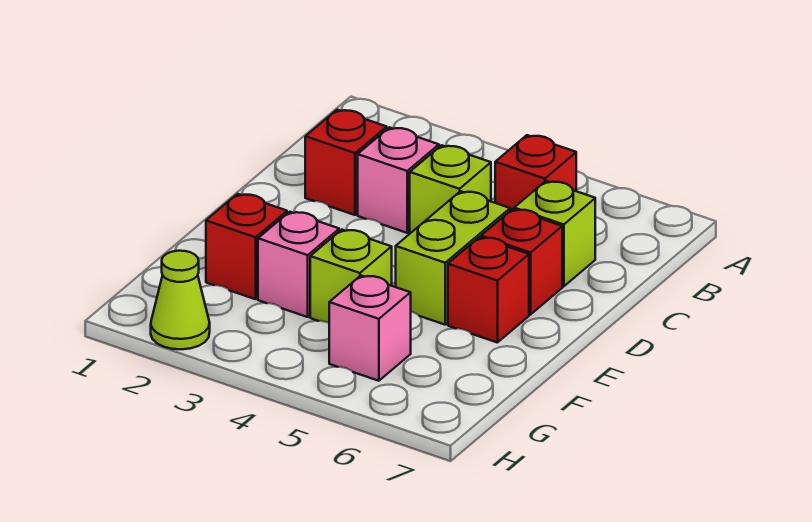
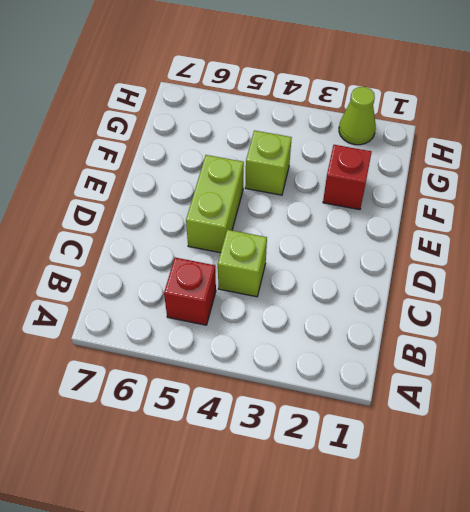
none -> red 1x1 brick [305,110,387,215]
none -> pink 1x1 brick [358,127,439,233]
none -> lime 1x1 brick [514,181,595,286]

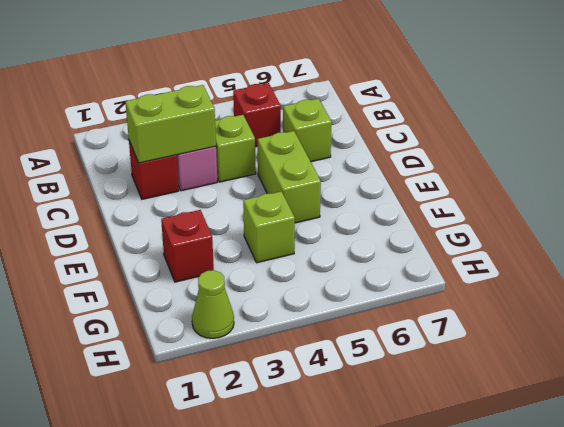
lime 1x2 brick [125,85,216,163] -> none
none -> red 1x1 brick [481,209,562,314]
none -> red 1x1 brick [448,237,529,343]
none -> pink 1x1 brick [258,212,339,317]

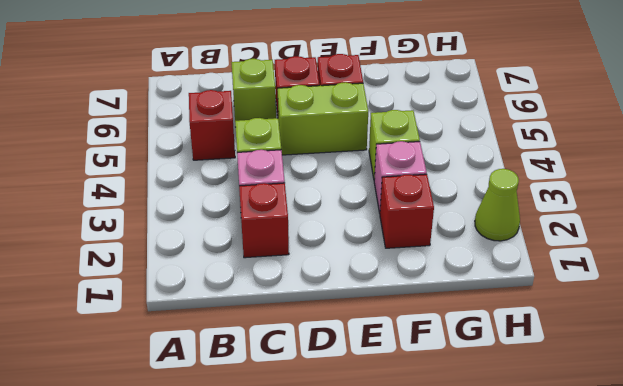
none -> pink 1x1 brick [329,276,411,381]

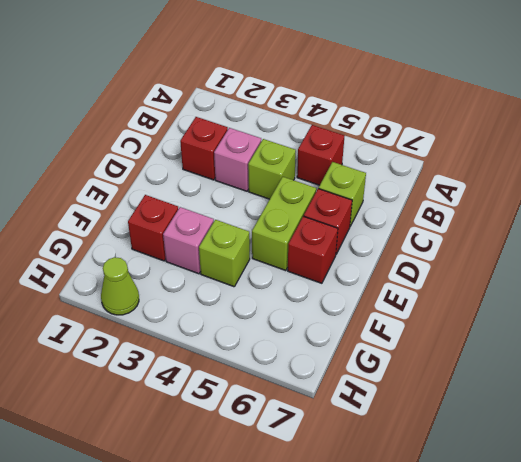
none -> pink 1x1 brick [329,276,411,381]

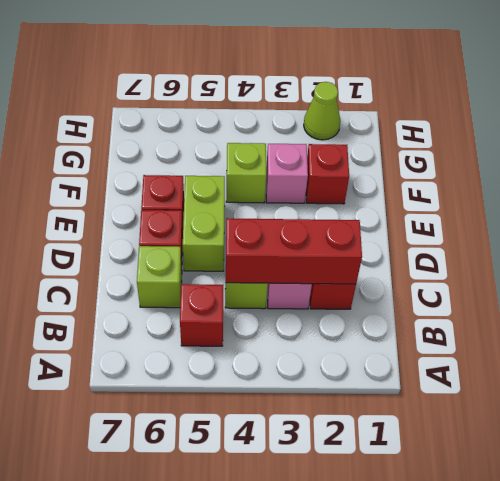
red 1x3 brick [226,218,362,284] -> none
none -> pink 1x1 brick [329,276,411,381]

